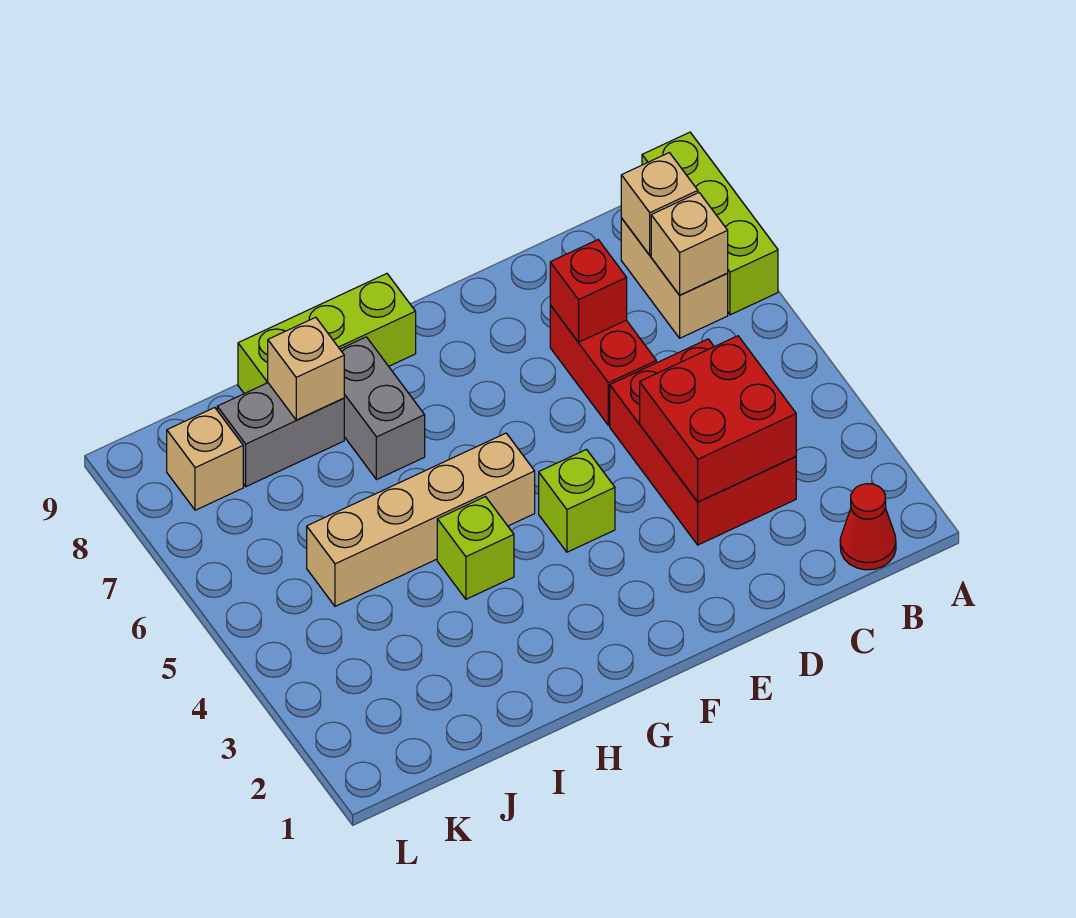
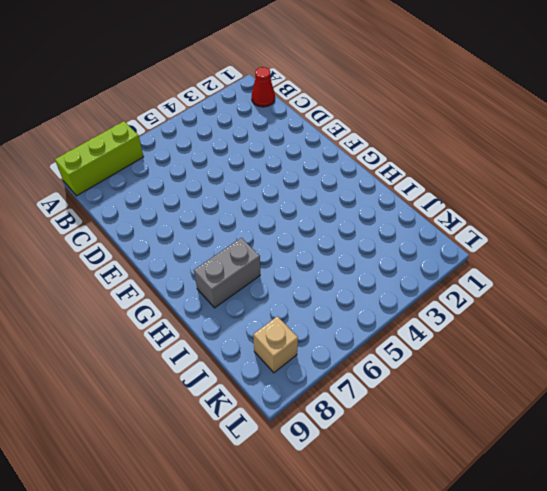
none -> tan 1x2 brick [621,218,728,338]
none -> red 2x3 brick [610,339,796,545]
none -> red 1x2 brick [550,305,656,425]

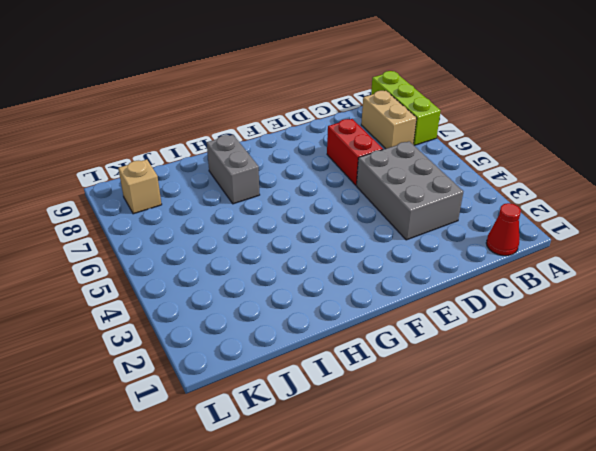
grey 2x3 brick [357,141,463,240] -> red 2x3 brick [610,339,796,545]
none -> lime 1x1 brick [539,450,615,552]
none -> tan 1x4 brick [307,433,535,606]
none -> lime 1x3 brick [238,274,416,394]

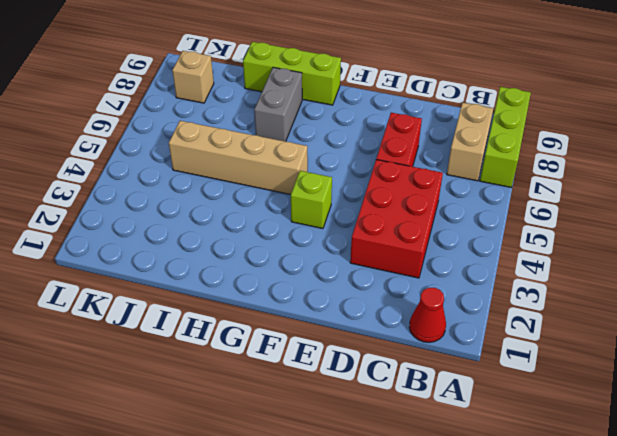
none -> lime 1x1 brick [437,497,514,599]
none -> grey 1x2 brick [217,383,344,487]
none -> tan 1x1 brick [651,193,728,295]

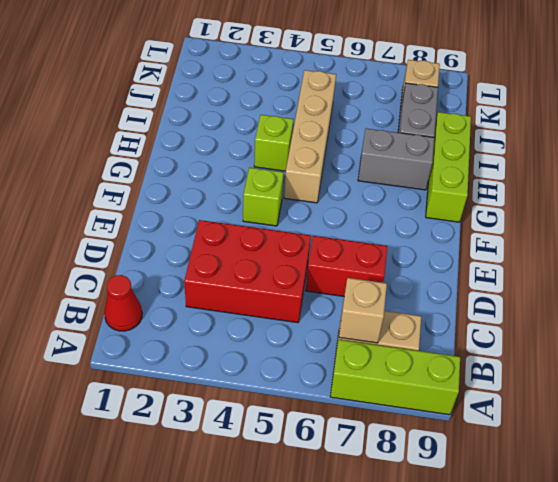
none -> tan 1x1 brick [621,153,698,255]
none -> red 2x2 brick [640,336,796,502]
none -> red 1x1 brick [550,240,627,342]

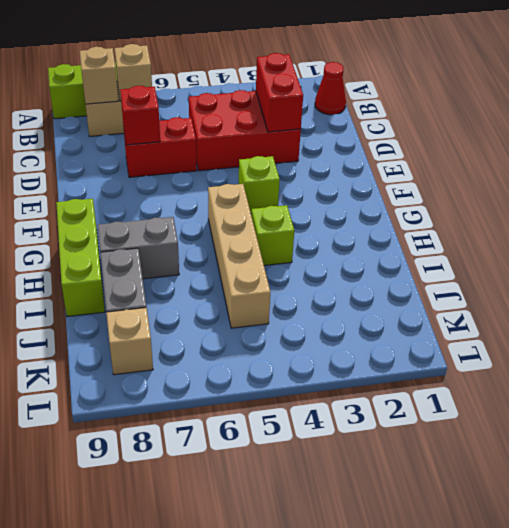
red 1x2 brick [256,53,303,132] -> red 2x2 brick [640,336,796,502]
none -> tan 1x1 brick [268,317,344,420]

